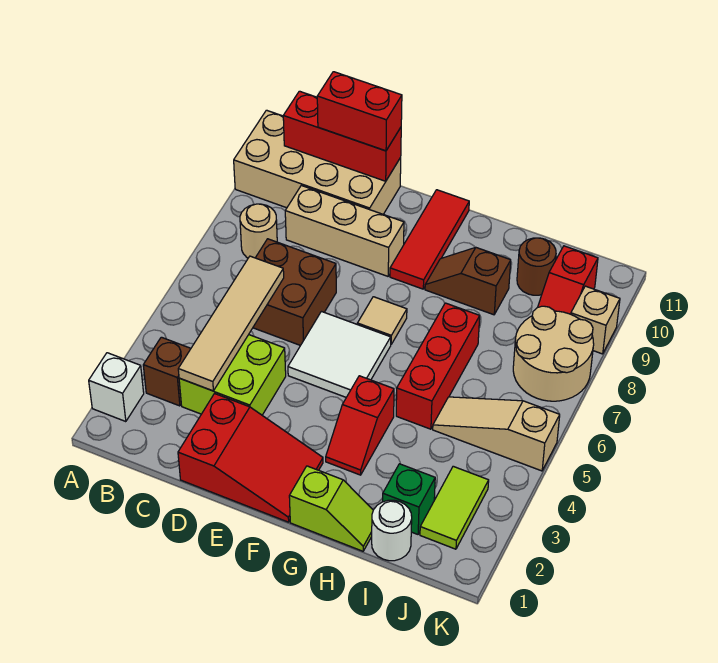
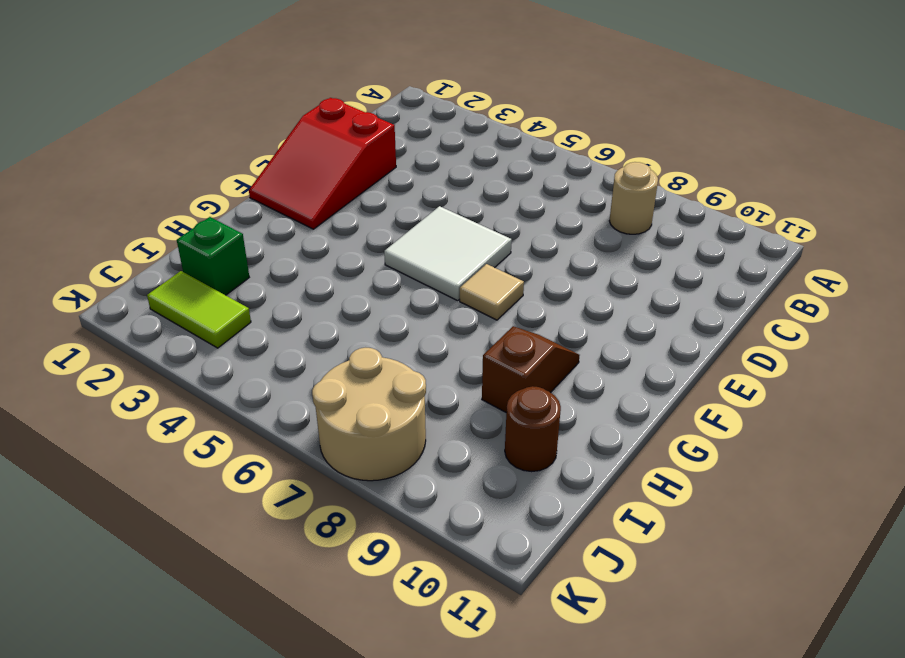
none -> white 1x1 brick [89,353,144,422]
none -> tan 2x4 brick [234,110,401,214]
none -> brown 1x1 brick [143,337,191,406]

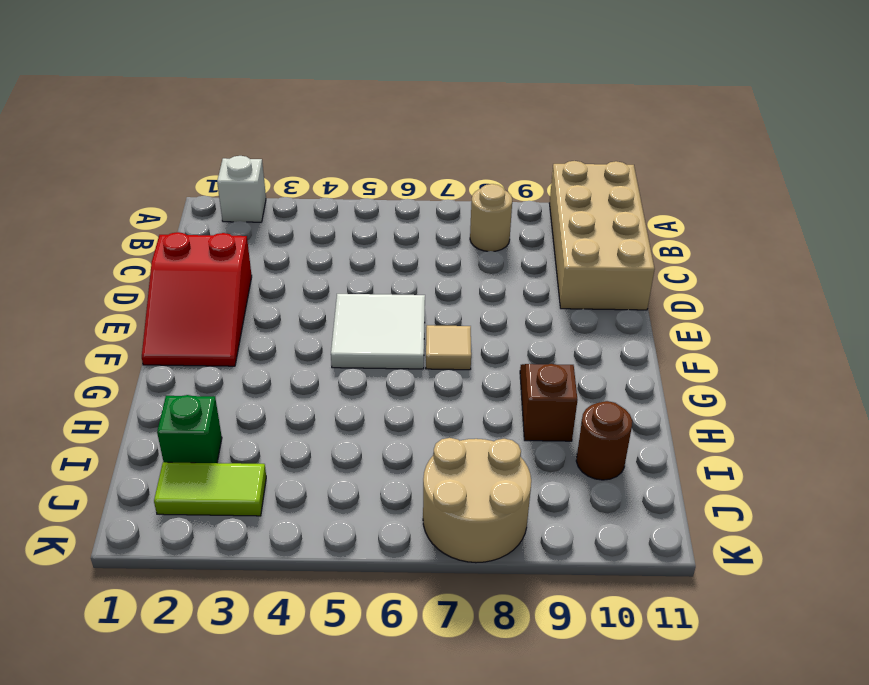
none -> brown 1x1 brick [143,337,191,406]
none -> lime 2x2 brick [179,335,286,415]
none -> brown 2x2 brick [253,239,336,345]

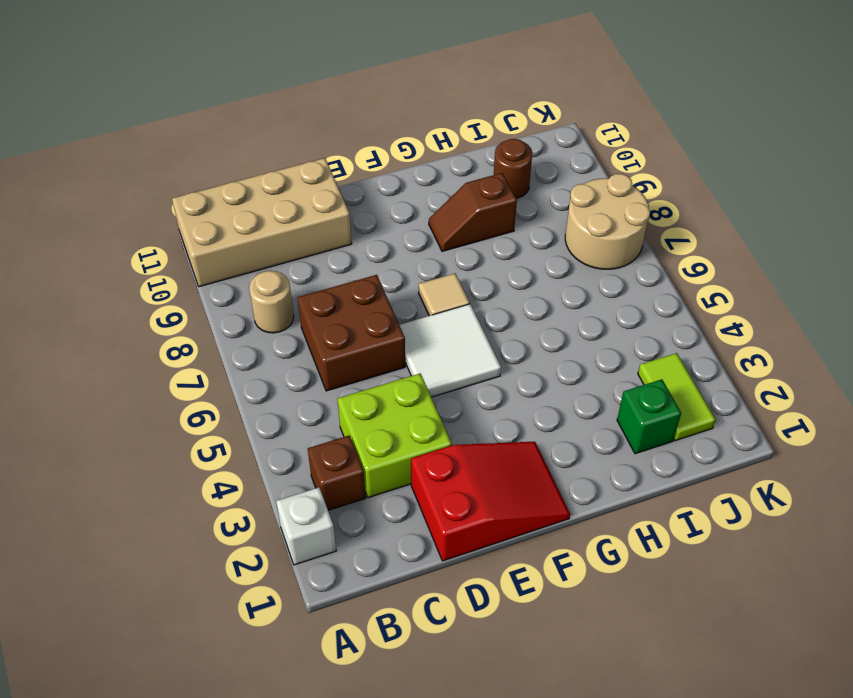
none -> tan 1x3 brick [285,185,404,276]
none -> red 1x3 tile [390,190,469,289]
none -> lime 1x2 slope [289,466,373,551]

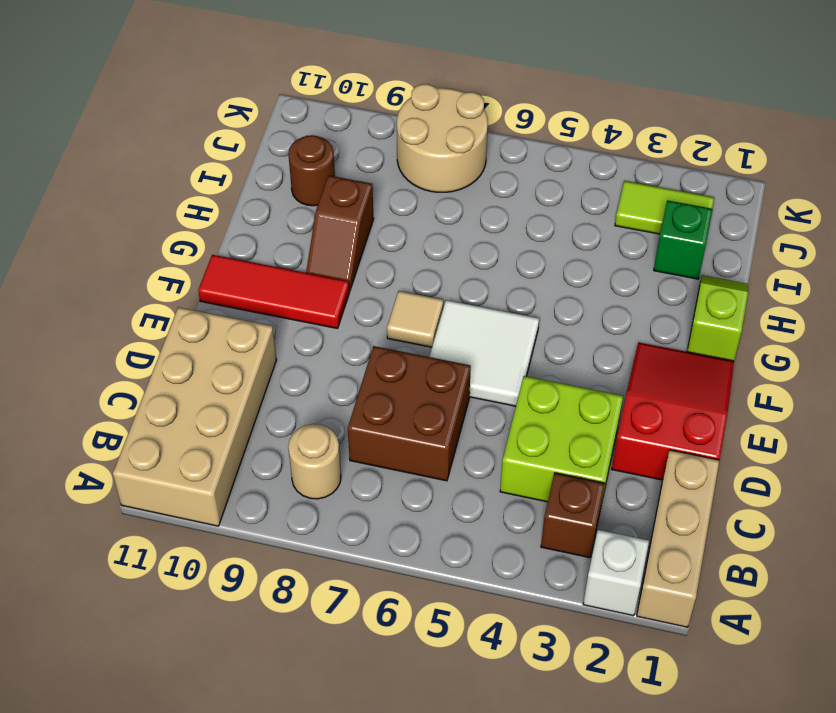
tan 1x3 brick [637,450,720,627] -> tan 1x3 brick moved to [285,185,404,276]
none -> red 1x2 slope [326,376,394,475]
none -> red 1x3 brick [396,303,480,429]
none -> white 1x1 round brick [372,500,412,561]

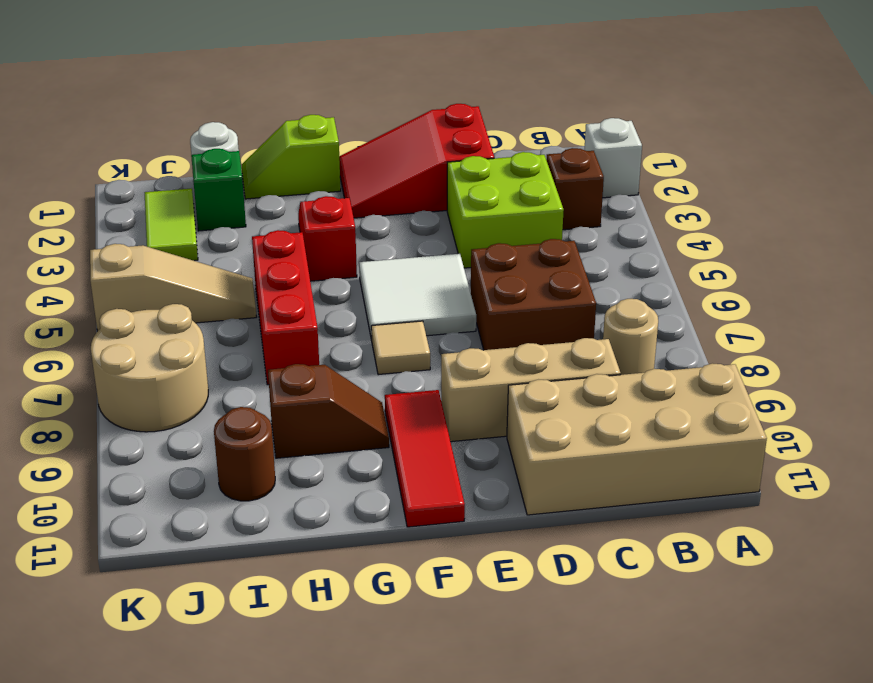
none -> red 1x2 slope [538,246,598,314]
none -> tan 1x1 brick [571,286,620,354]
none -> red 1x3 brick [283,91,401,181]

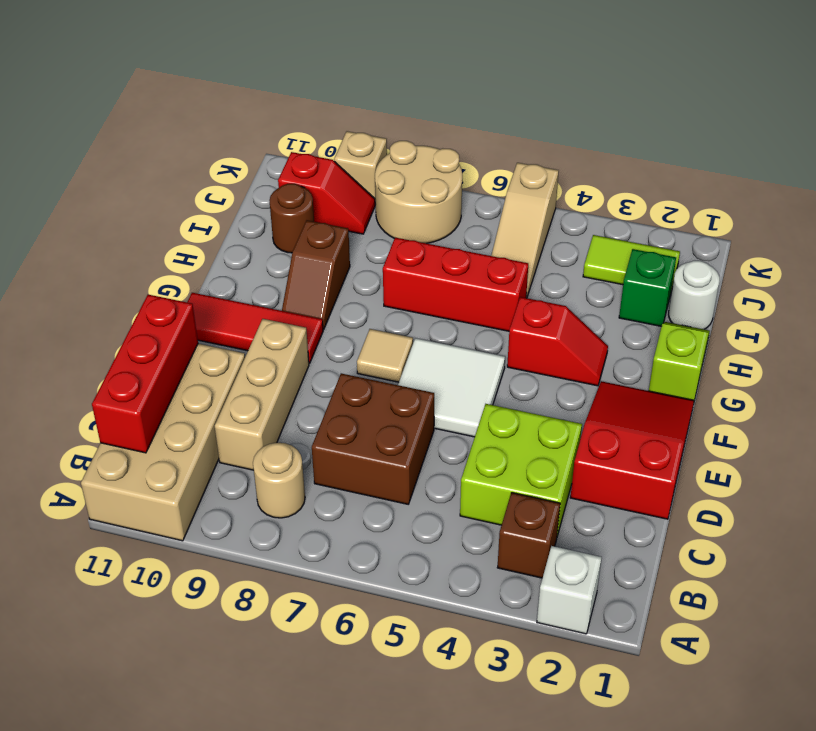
none -> tan 1x4 tile [178,256,284,391]
none -> red 1x2 brick [317,72,402,151]

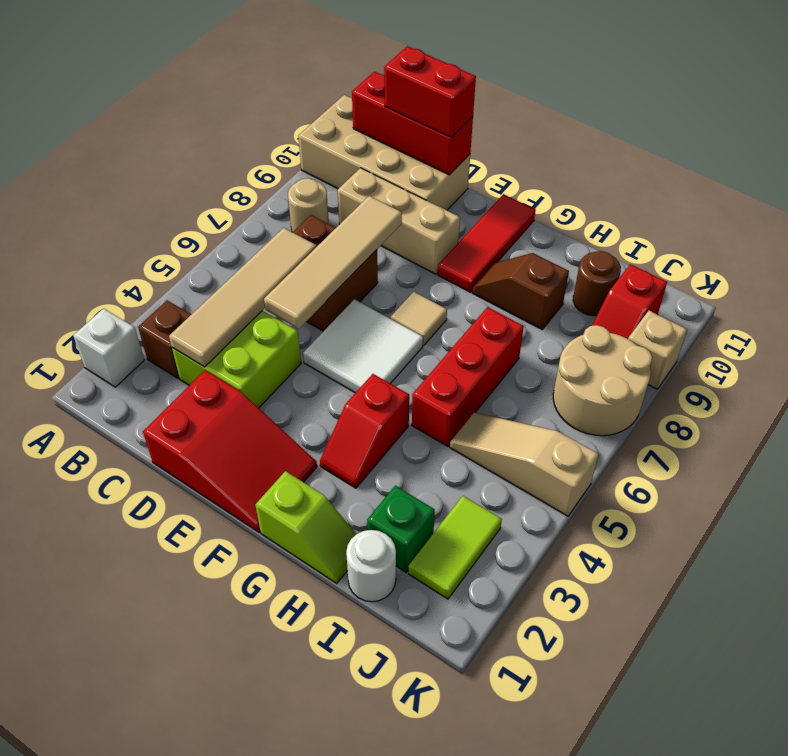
tan 1x4 tile [264,196,402,329] -> none

